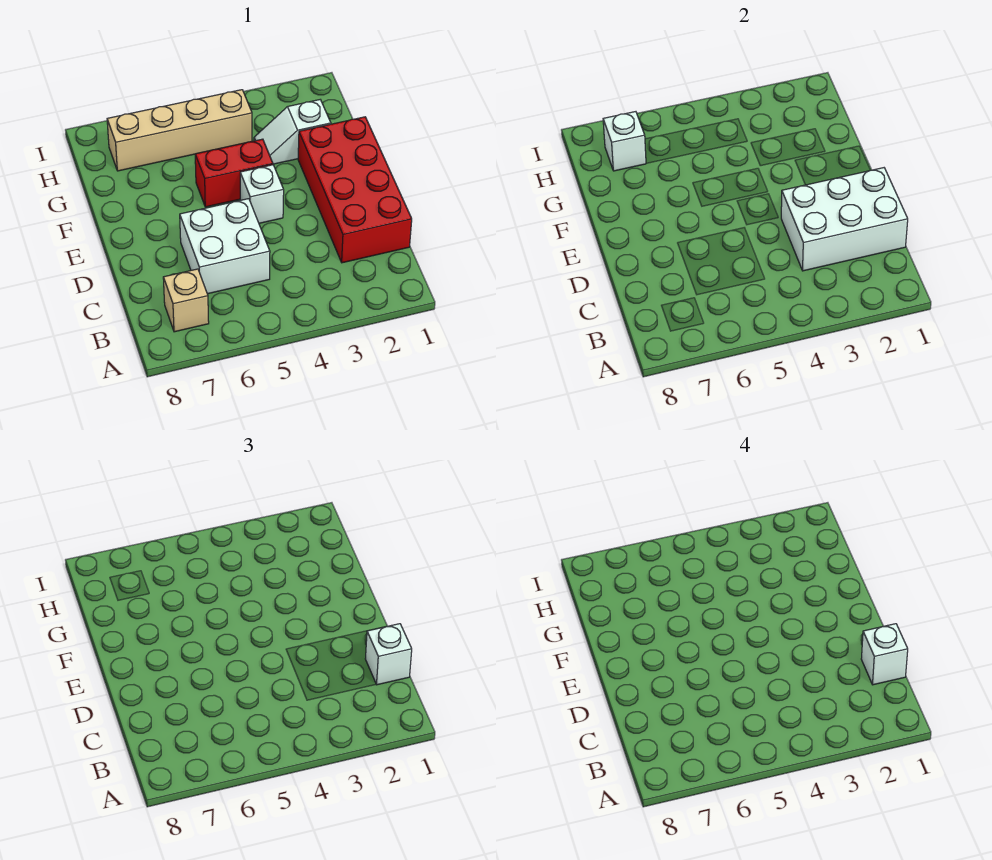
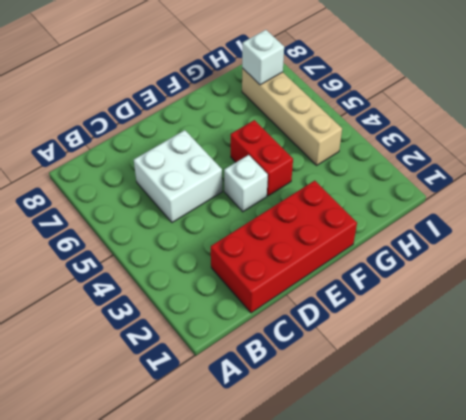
none -> tan 1x1 brick [163,269,209,332]
none -> white 1x2 slope [254,100,331,164]

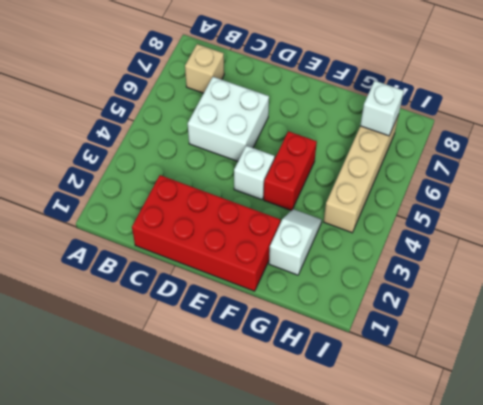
none -> white 2x3 brick [781,168,908,271]
none -> white 1x1 brick [365,624,412,685]

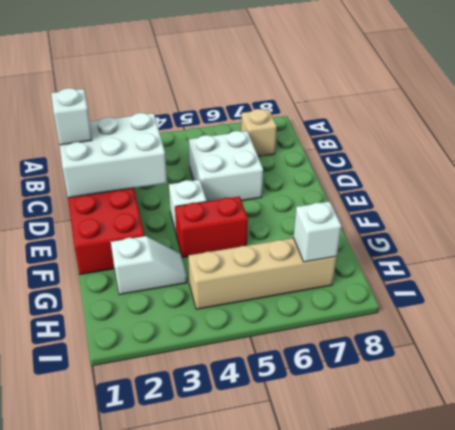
none -> white 1x1 brick [861,624,908,685]

